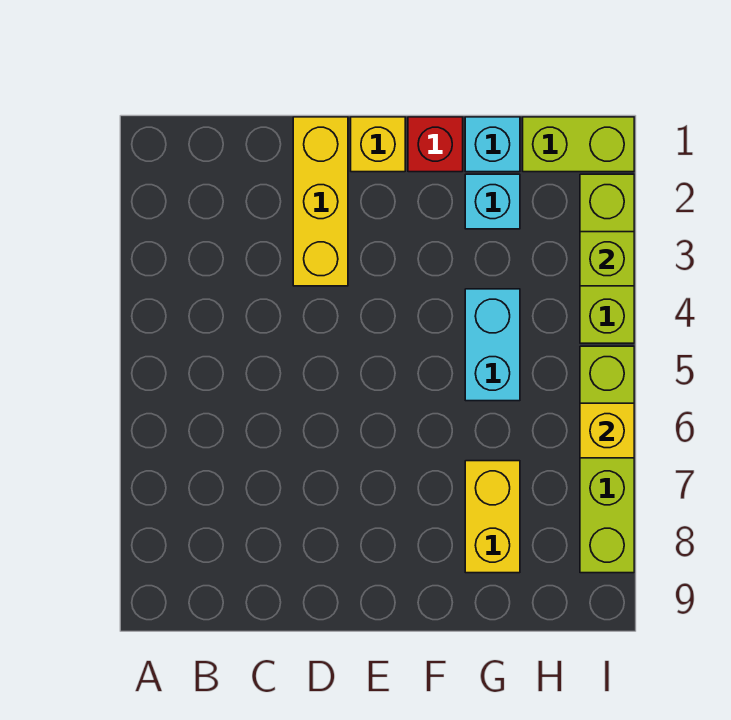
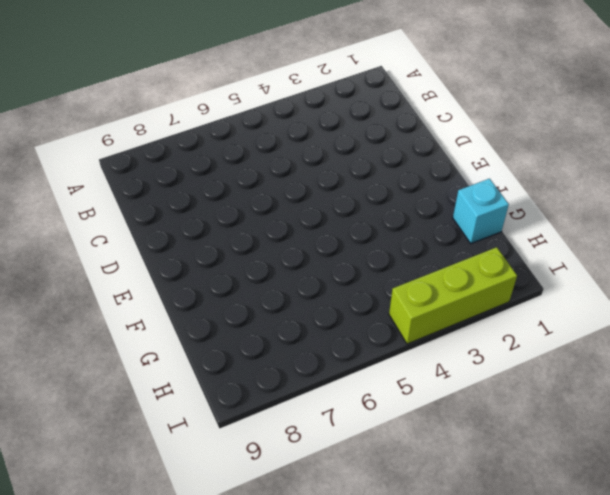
none -> yellow 1x3 brick [293,117,348,286]
none -> yellow 1x1 brick [351,117,405,172]
none -> red 1x1 brick [408,117,463,172]

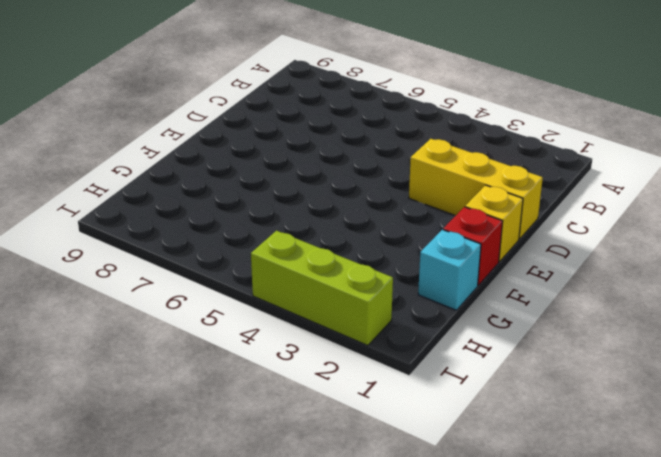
none -> cyan 1x1 brick [465,174,520,229]
none -> cyan 1x2 brick [465,289,520,401]
none -> yellow 1x2 brick [465,461,520,573]

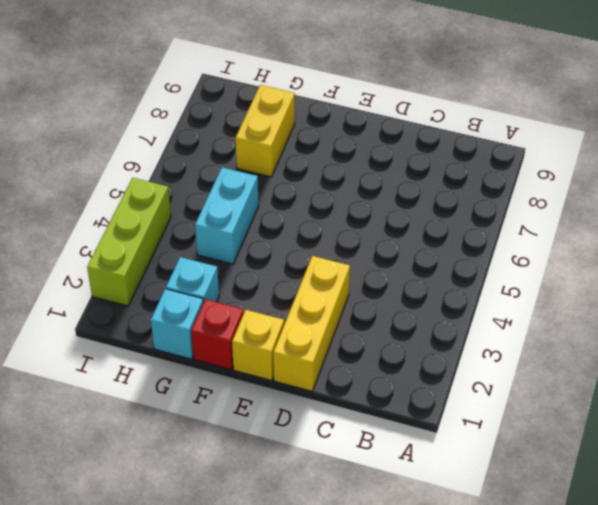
none -> lime 1x2 brick [523,117,634,172]
none -> lime 1x4 brick [580,346,634,573]
none -> lime 1x1 brick [580,232,634,286]

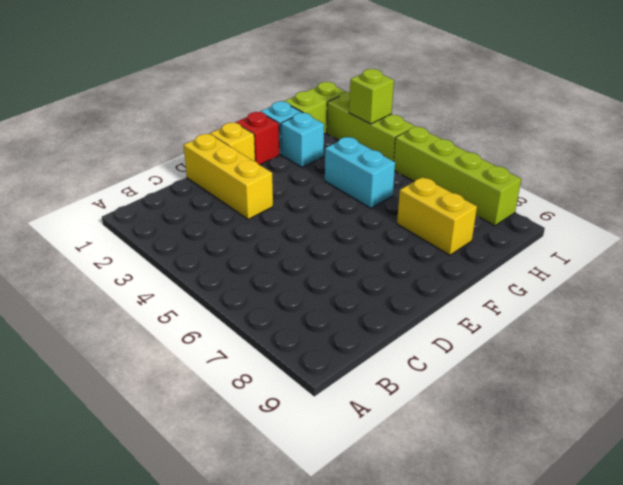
none -> yellow 1x1 brick [580,403,634,458]

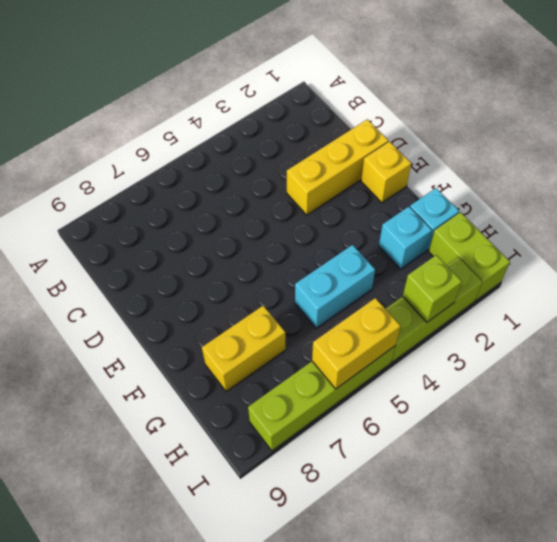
yellow 1x2 brick [312,298,400,389] -> yellow 1x1 brick [580,403,634,458]
none -> red 1x1 brick [408,117,463,172]

